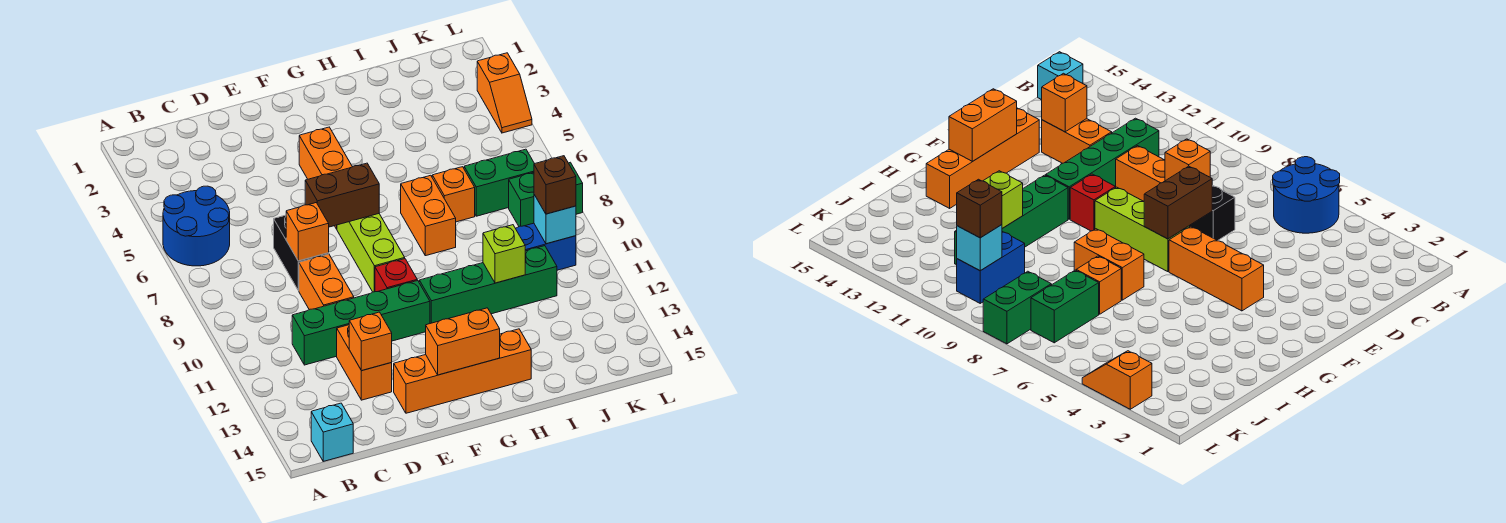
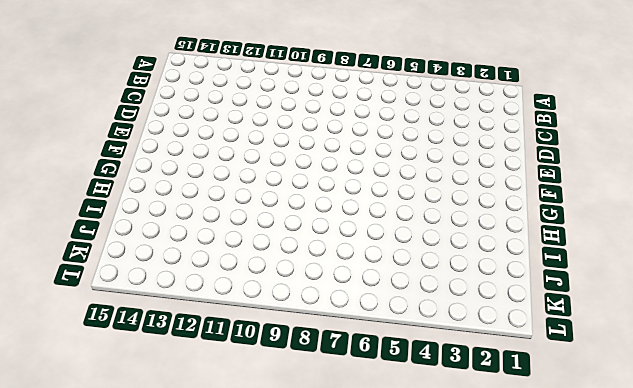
none -> blue 2x2 round brick [163,186,230,266]
none -> cyan 1x1 brick [311,403,353,461]
none -> green 1x4 brick [292,280,430,365]

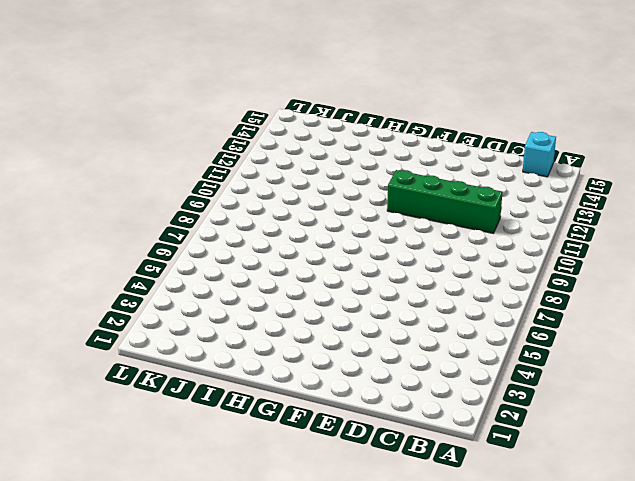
none -> blue 2x2 round brick [163,186,230,266]
none -> black 1x2 brick [274,215,329,291]
none -> orange 1x2 brick [299,254,354,310]

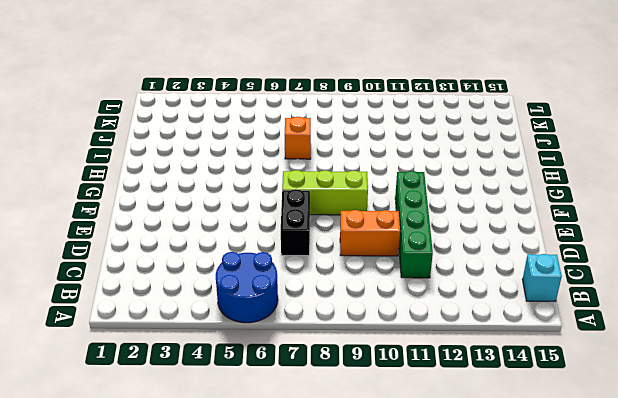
black 1x2 brick [281,189,310,255] -> black 1x2 brick turned to [274,215,329,291]
none -> orange 1x2 brick [337,325,392,400]
none -> orange 1x4 brick [394,329,531,413]
none -> orange 1x3 brick [299,127,352,229]

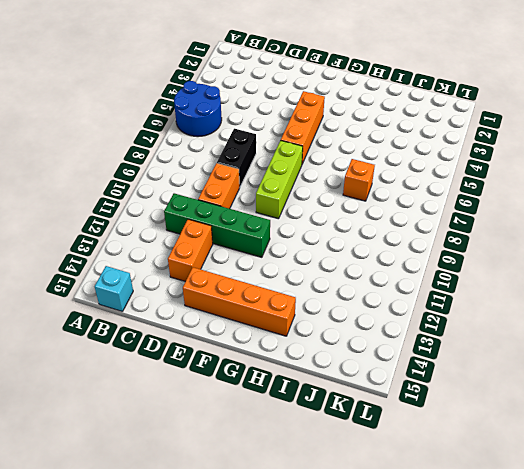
none -> red 1x1 brick [375,259,417,292]
none -> green 1x4 brick [419,246,557,324]
none -> orange 1x2 brick [401,175,456,256]

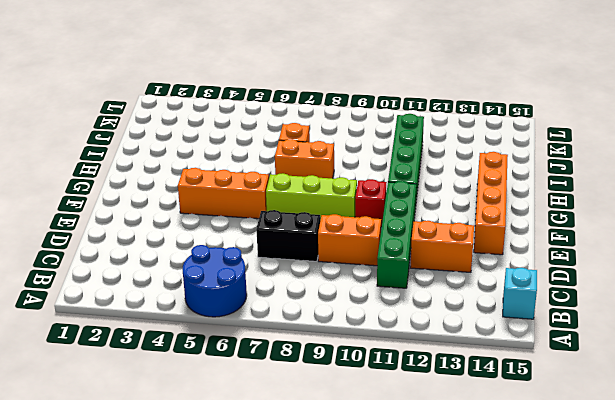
none -> green 1x2 brick [464,149,534,216]
none -> blue 1x2 brick [516,223,576,270]
none -> green 1x2 brick [509,162,583,226]

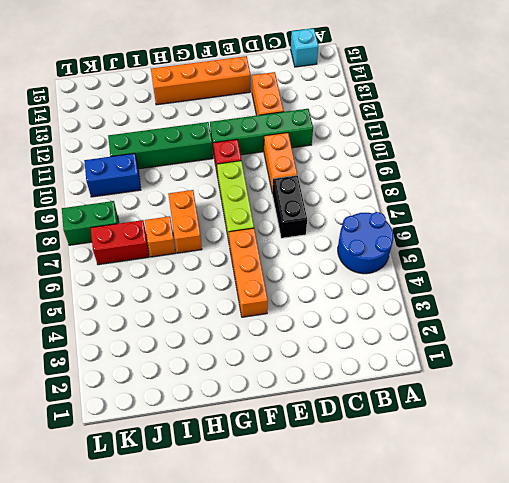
red 1x2 brick [91,220,149,265] -> green 1x2 brick [464,149,534,216]
none -> orange 1x2 slope [477,53,532,133]
none -> orange 1x1 brick [286,203,329,261]
none -> orange 1x1 brick [349,312,392,371]

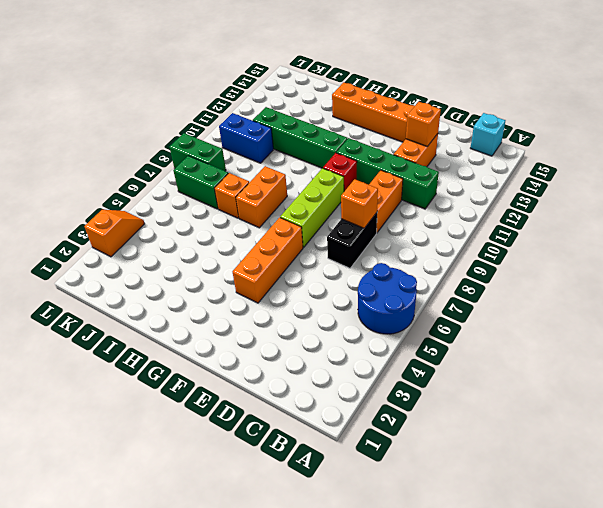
none -> brown 1x2 brick [305,163,379,227]
none -> orange 1x2 brick [426,308,500,375]
none -> lime 1x1 brick [483,225,525,283]

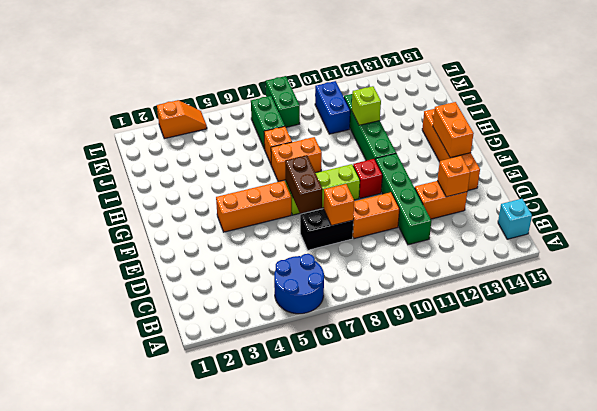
none -> cyan 1x1 brick [534,195,576,244]
none -> brown 1x1 brick [534,156,576,214]

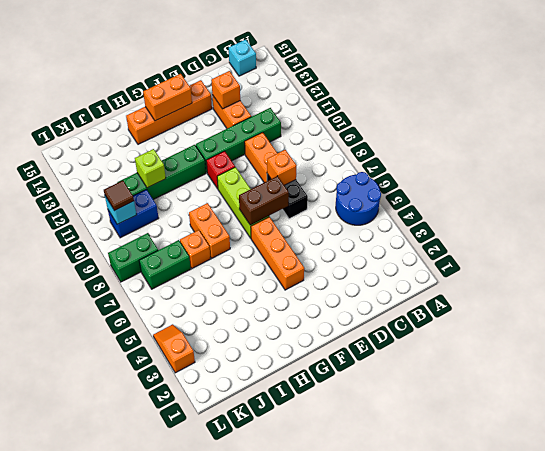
brown 1x1 tile [104,180,134,211] -> brown 1x1 brick [534,156,576,214]

